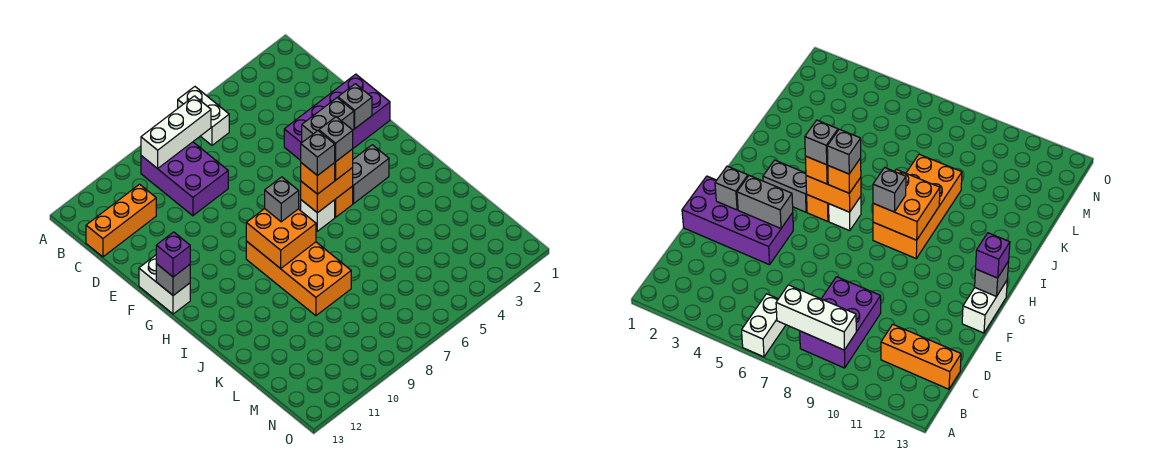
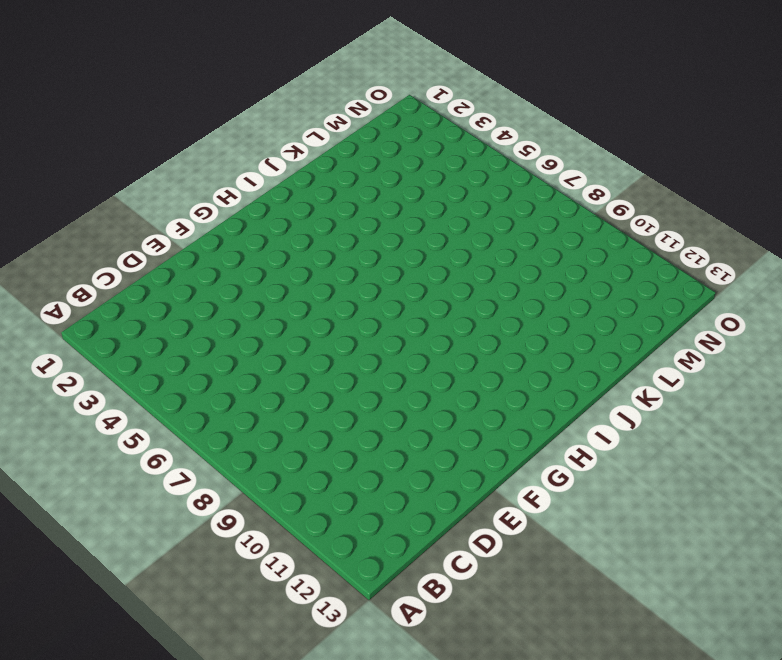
none -> white 1x2 brick [178,87,229,145]
none -> purple 2x3 brick [141,142,228,216]
none -> orange 1x3 brick [86,184,156,257]

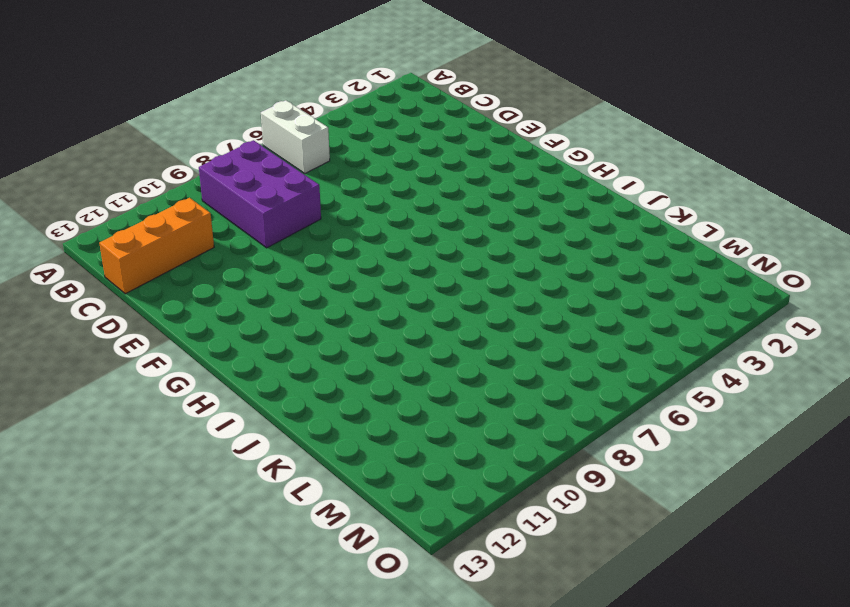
none -> purple 2x4 brick [284,74,390,161]
none -> white 1x2 brick [139,255,190,314]
none -> grey 1x2 brick [352,145,389,203]

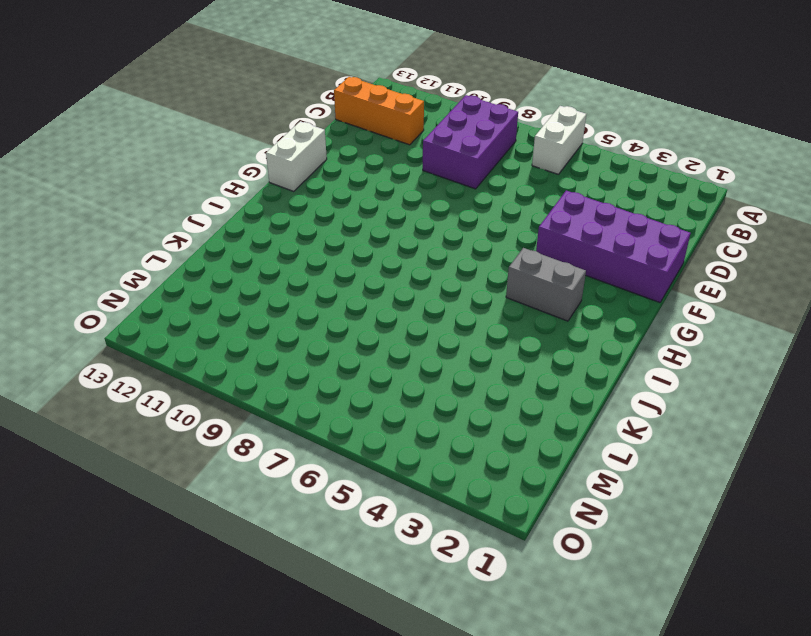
none -> orange 1x1 brick [335,186,353,217]
none -> white 1x1 brick [301,200,335,231]
none -> orange 2x4 brick [246,241,351,316]

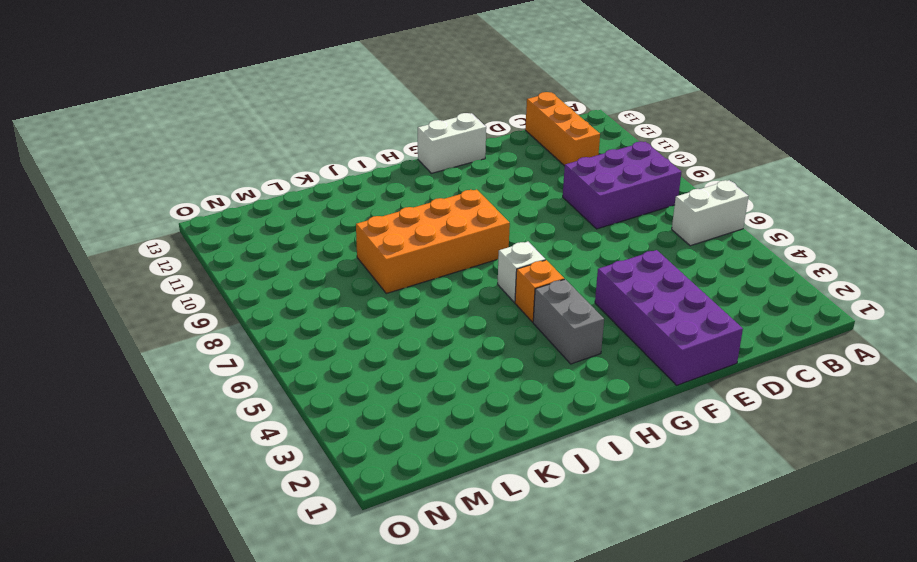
none -> white 1x3 brick [141,96,211,169]
none -> grey 1x1 brick [338,84,372,128]
none -> grey 1x2 brick [302,98,354,142]

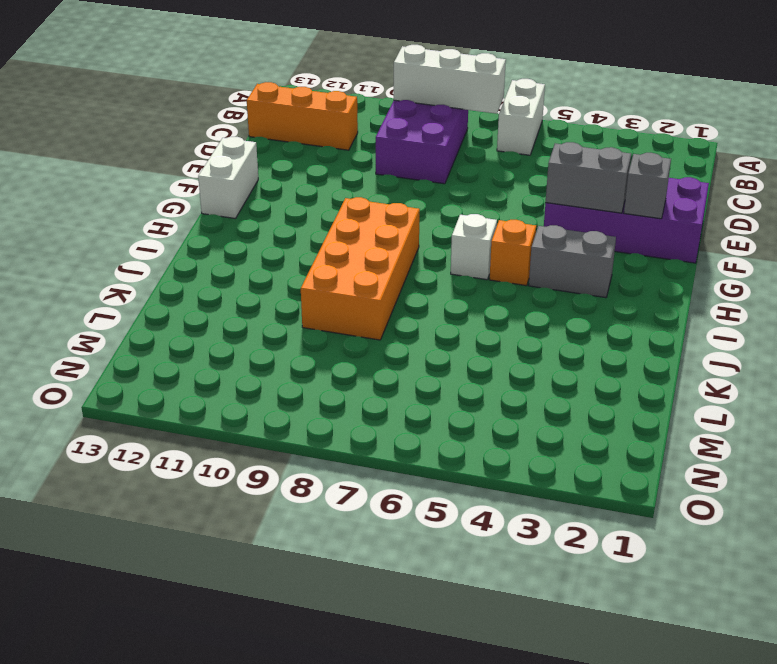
none -> grey 1x1 brick [156,264,190,296]
none -> orange 1x2 brick [301,168,353,213]
none -> orange 2x2 brick [246,209,316,269]

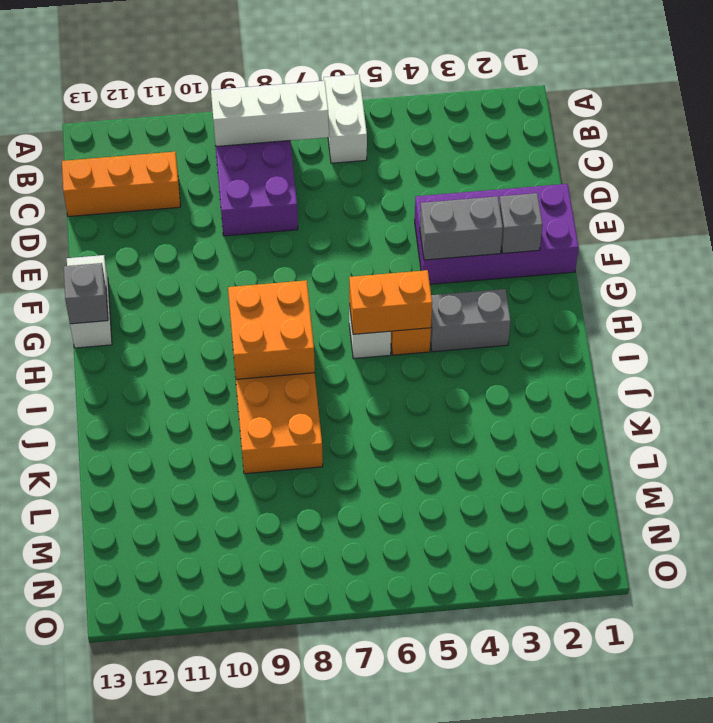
none -> purple 1x1 brick [156,232,190,277]
none -> orange 1x1 brick [335,149,353,180]
none -> orange 1x1 brick [301,163,335,194]

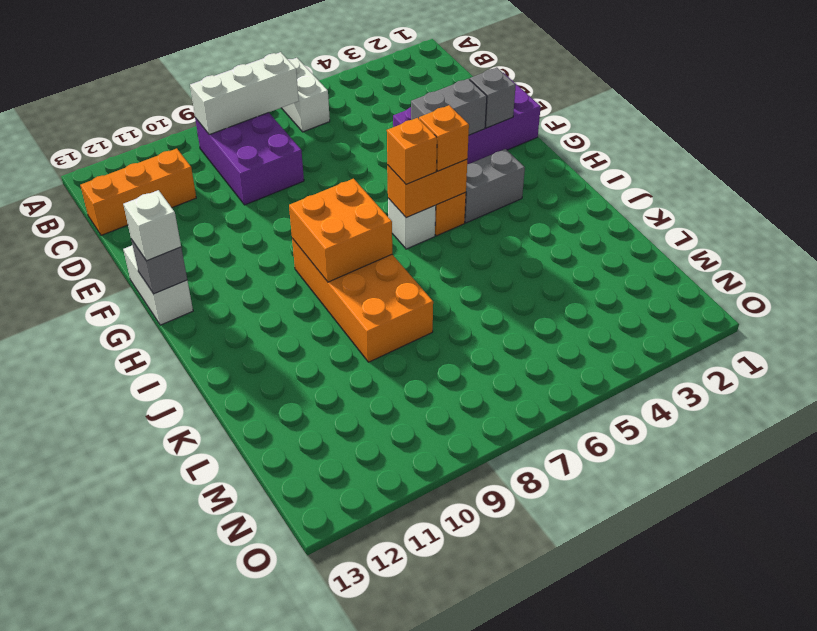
white 1x1 brick [123,190,181,261] -> purple 1x1 brick [156,232,190,277]
none -> grey 1x1 brick [265,177,299,222]
none -> grey 1x1 brick [319,117,353,162]
none -> grey 1x1 brick [301,131,335,176]

